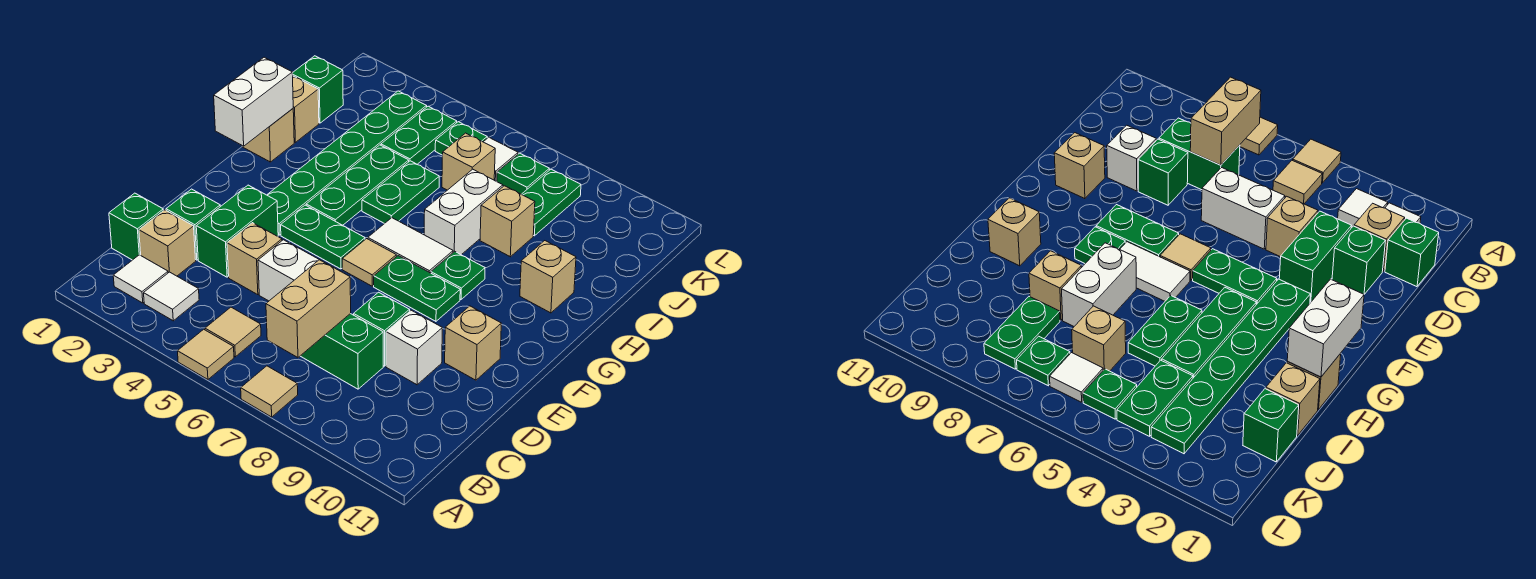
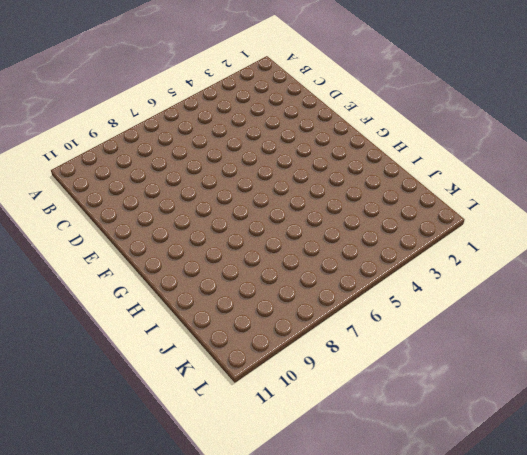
none -> tan 1x1 tile [178,329,234,379]
none -> tan 1x1 tile [241,366,298,417]
none -> white 1x1 tile [113,255,168,303]
none -> white 1x1 tile [144,272,199,321]

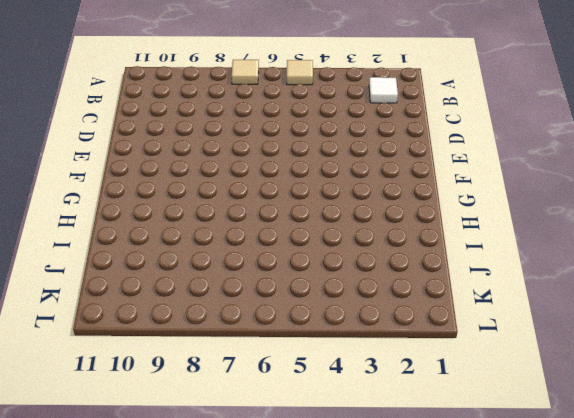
none -> white 1x1 tile [144,272,199,321]
none -> tan 1x1 tile [205,307,261,357]
none -> green 1x1 brick [109,193,163,260]
none -> tan 1x1 brick [139,210,196,276]

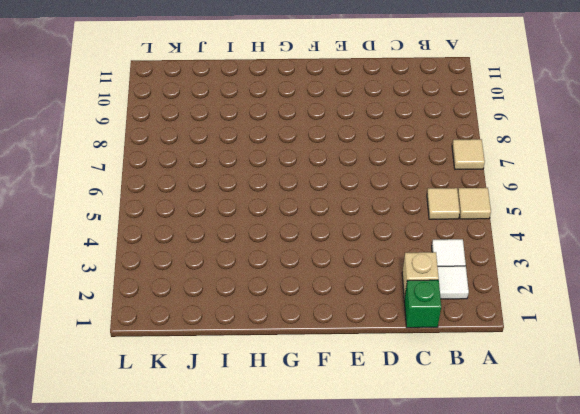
none -> green 1x2 brick [301,314,383,389]
none -> green 1x1 brick [166,189,220,260]
none -> green 1x2 brick [196,185,278,277]
none -> tan 1x1 brick [227,223,282,295]

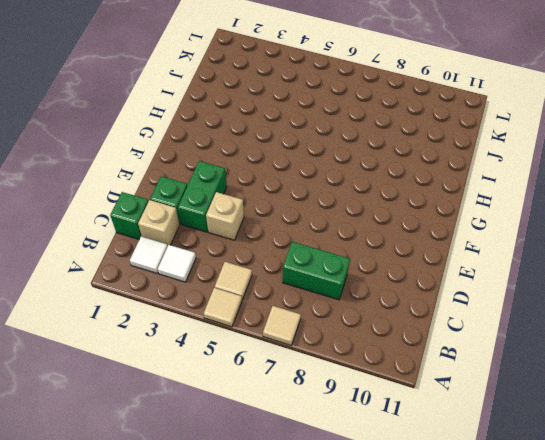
none -> white 1x2 brick [258,240,319,301]
none -> green 1x1 brick [354,292,410,366]
none -> white 1x1 brick [386,310,442,385]
none -> tan 1x1 brick [445,306,501,380]

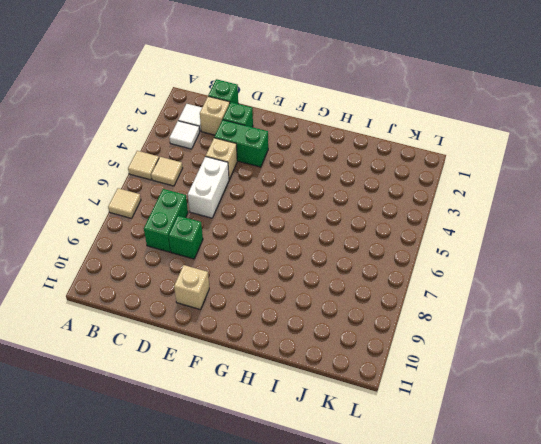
none -> white 1x1 brick [386,310,442,385]
none -> green 1x6 plate [267,91,427,235]
none -> green 1x2 plate [281,205,365,269]
none -> tan 1x1 tile [342,239,396,286]

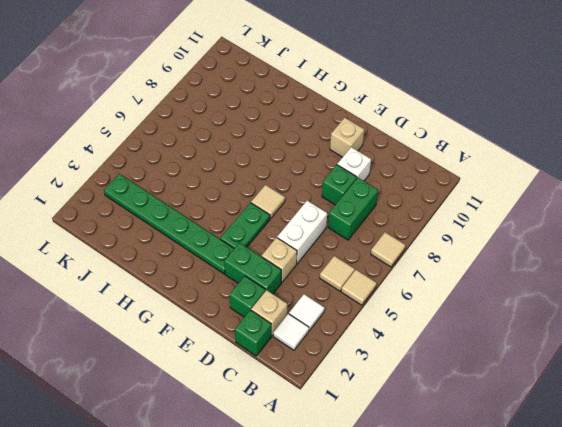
none -> green 1x2 plate [374,256,460,321]
none -> green 1x3 plate [306,145,409,225]
none -> white 1x2 tile [368,218,453,273]
none -> green 1x1 plate [431,251,485,299]

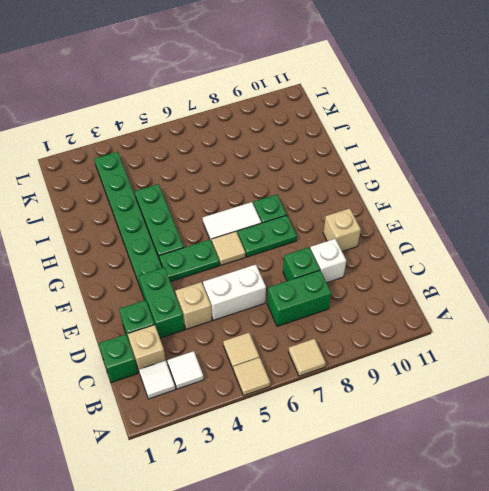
none -> tan 1x1 brick [243,109,294,162]
none -> green 1x2 plate [362,161,439,224]
none -> white 1x2 brick [424,169,503,255]
none -> tan 1x1 brick [520,241,576,313]

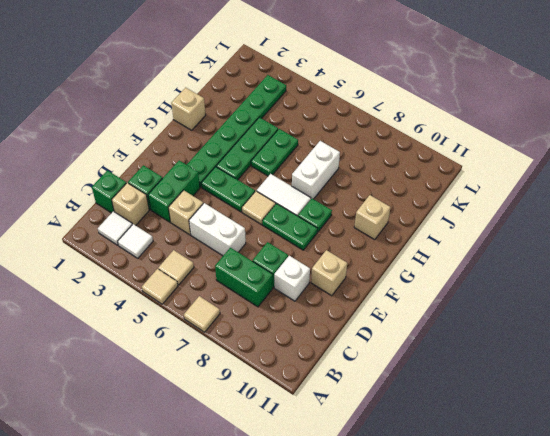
none -> tan 1x1 brick [293,76,319,142]
none -> tan 1x1 brick [480,186,535,257]
none -> green 1x1 brick [292,56,343,123]
none -> green 1x2 plate [381,106,457,164]

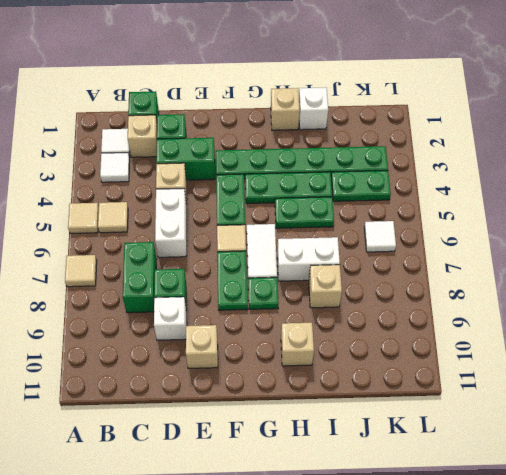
white 1x1 brick [299,87,328,130] -> tan 1x1 brick [293,76,319,142]
none -> green 1x1 brick [292,56,343,123]
none -> tan 1x1 brick [442,133,495,190]
none -> green 1x2 plate [522,169,581,236]
none -> green 1x1 plate [435,122,487,155]

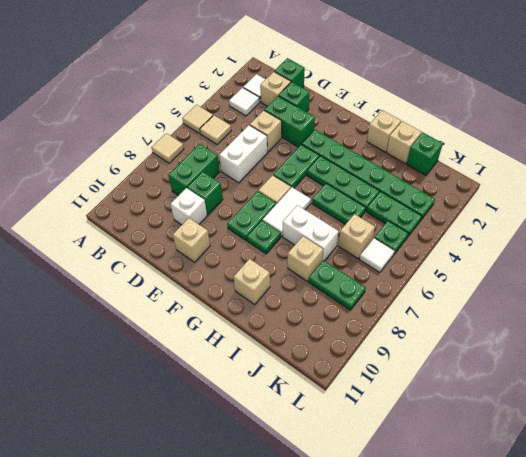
none -> green 1x1 plate [497,153,549,194]
none -> tan 1x2 brick [266,260,351,357]
none -> white 1x2 brick [214,57,293,146]

